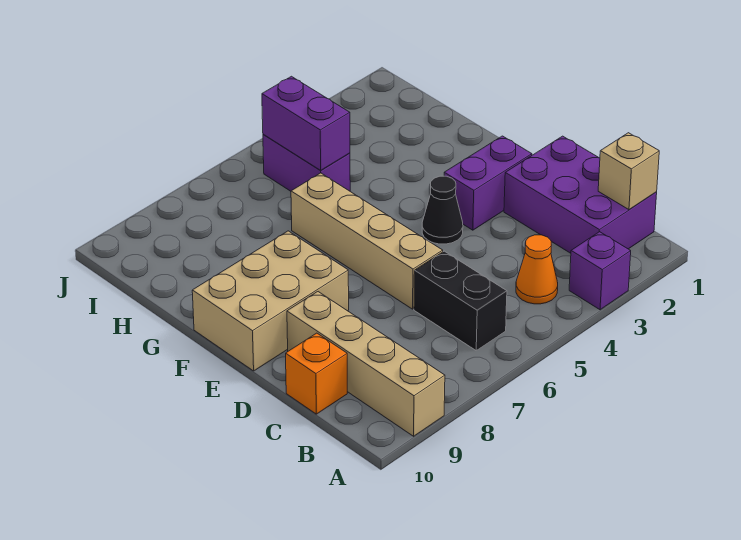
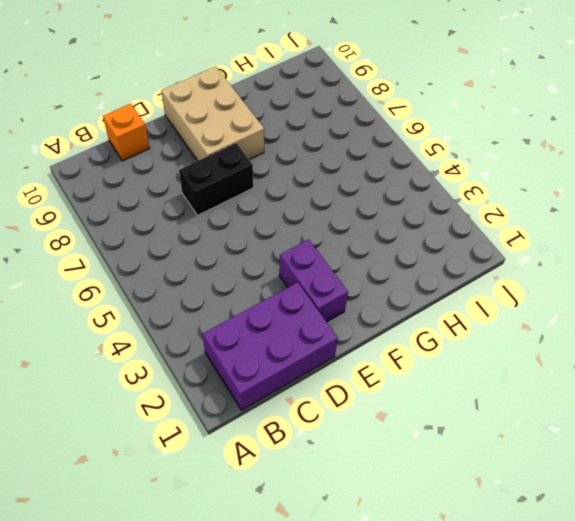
black 1x2 brick [179,143,253,215] -> black 1x2 brick moved to [414,251,507,350]
none -> purple 1x1 brick [569,232,631,310]
none -> tan 1x4 brick [287,292,445,436]
none -> orange 1x1 cone [516,235,558,304]

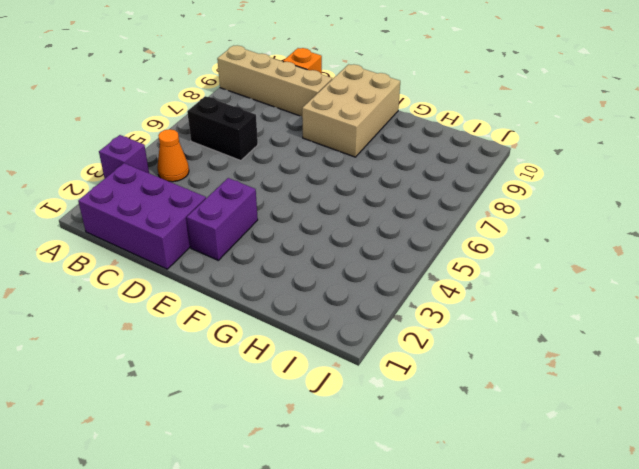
none -> tan 1x4 brick [291,173,443,309]
none -> black 1x1 cone [422,176,463,244]
none -> purple 1x2 brick [263,135,350,191]

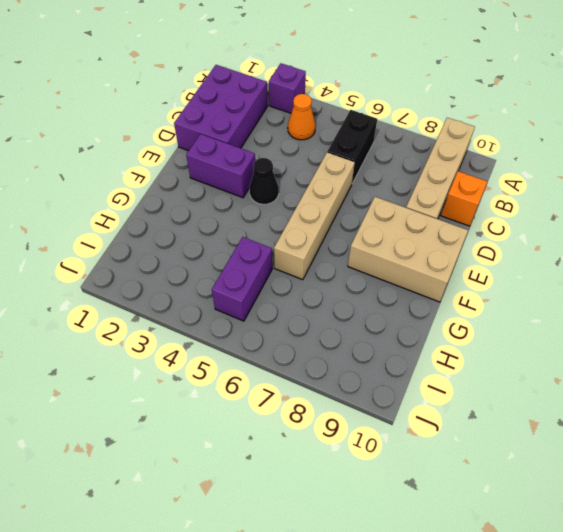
none -> tan 1x1 brick [598,133,659,210]
none -> purple 1x2 brick [262,76,350,170]

